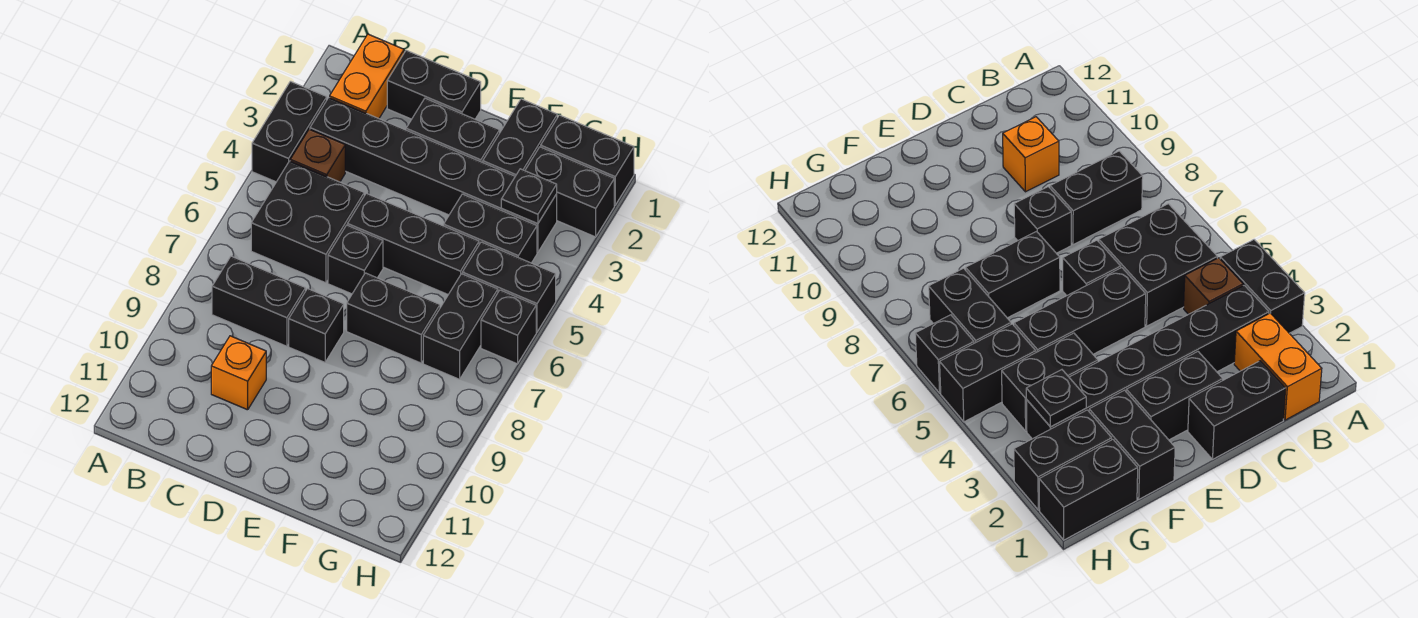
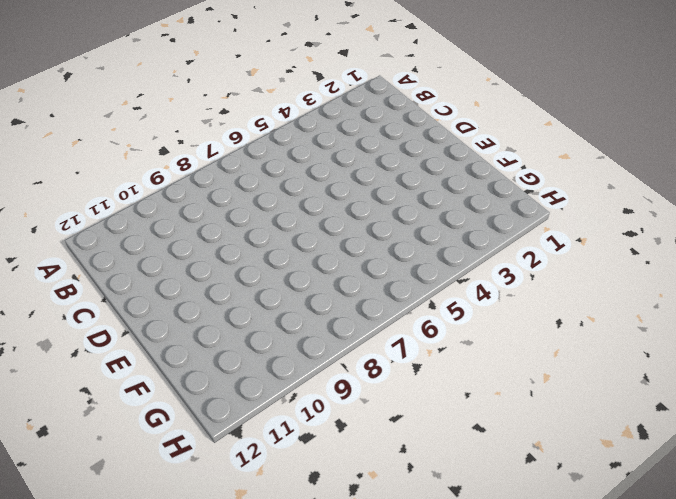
none -> black 1x2 brick [252,81,327,182]
none -> orange 1x2 brick [330,34,404,119]
none -> black 1x6 brick [310,98,557,252]

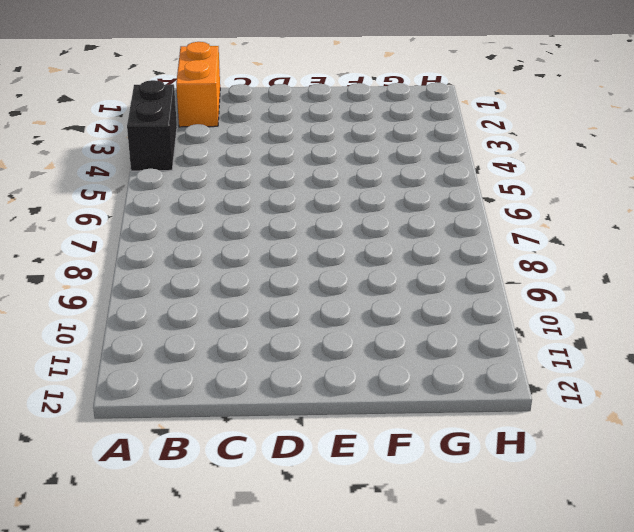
none -> black 1x6 brick [310,98,557,252]
none -> brown 1x1 brick [290,129,345,182]
none -> black 2x2 brick [251,161,364,283]

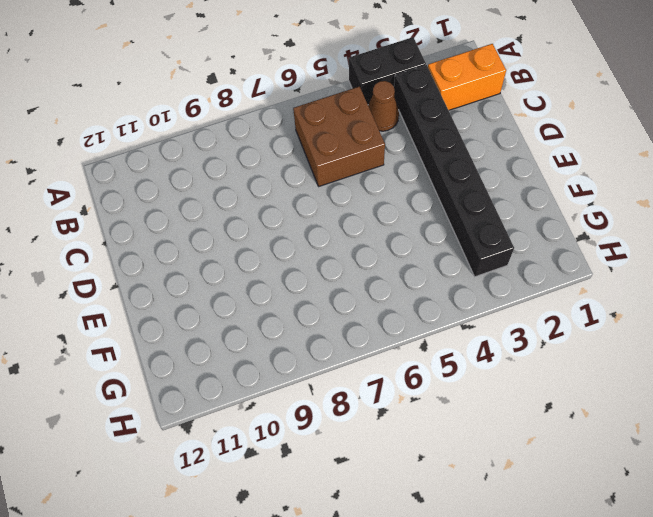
brown 1x1 cone [368,81,399,131] -> brown 1x1 brick [290,129,345,182]
brown 2x2 brick [293,87,385,186] -> black 2x2 brick [251,161,364,283]
none -> black 1x2 brick [212,256,306,346]
none -> black 1x2 brick [387,50,481,119]
none -> orange 1x1 brick [211,336,266,410]

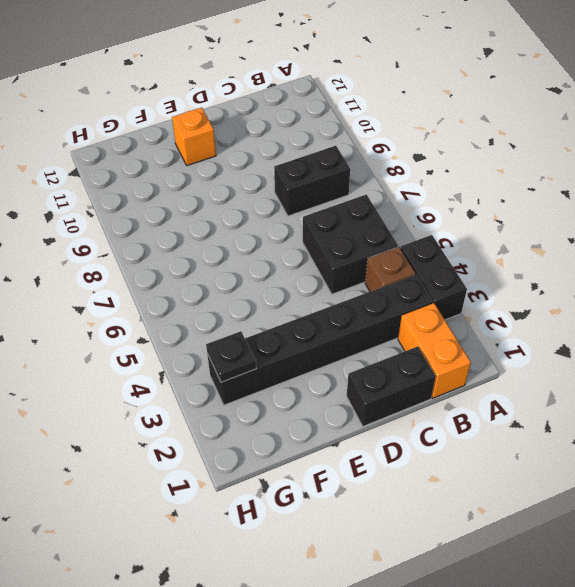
orange 1x1 brick [172,107,216,166] -> orange 1x1 brick moved to [211,336,266,410]
none -> black 1x2 brick [406,98,500,162]
none -> black 1x3 brick [347,193,479,294]
none -> black 1x1 brick [328,225,383,294]

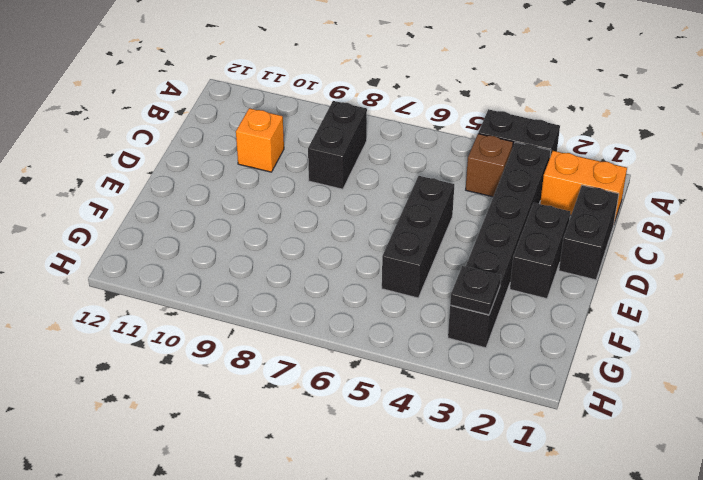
none -> black 2x2 brick [251,161,364,283]
none -> black 1x1 brick [328,225,383,294]
none -> black 1x1 brick [289,289,344,362]

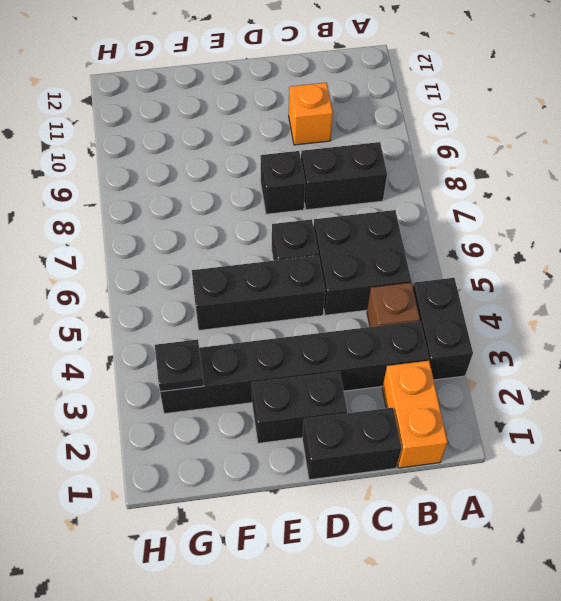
none -> black 1x2 brick [347,273,440,363]
none -> black 1x2 brick [483,99,557,176]
none -> black 1x2 brick [444,194,537,263]

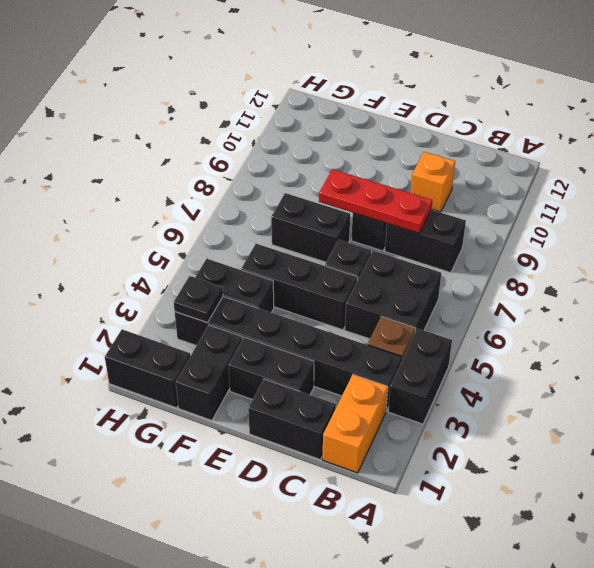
red 1x3 plate [319,169,432,233] -> none
none -> black 1x2 brick [525,147,614,237]
none -> black 1x2 brick [462,242,556,332]
none -> black 1x2 brick [423,274,498,379]

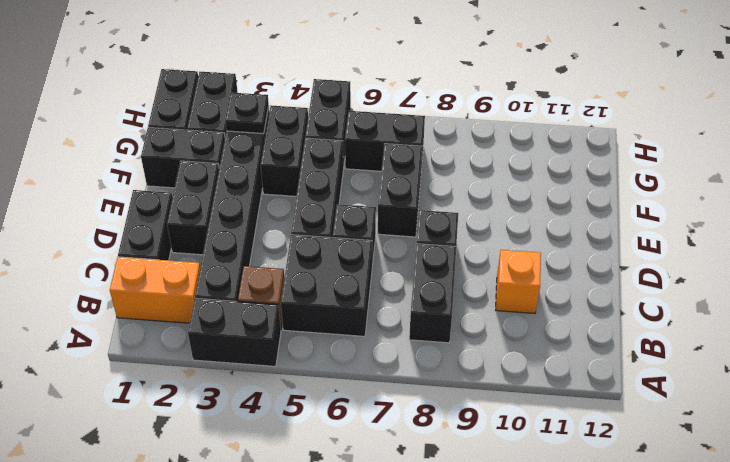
none -> black 1x1 brick [481,290,536,364]

